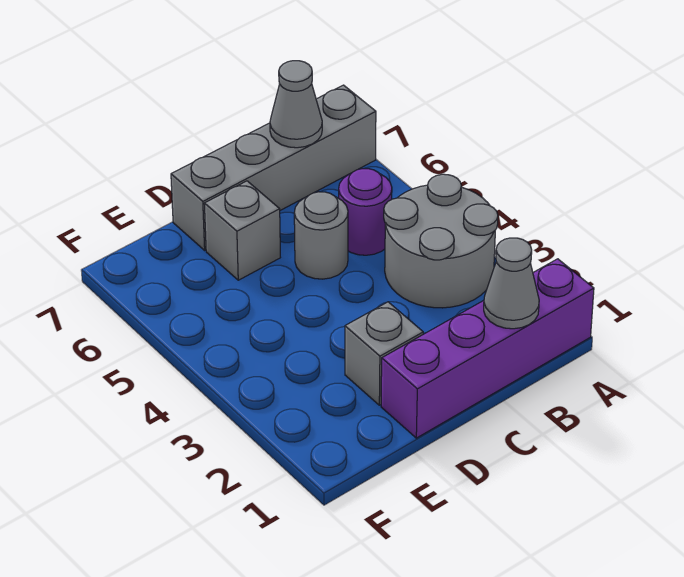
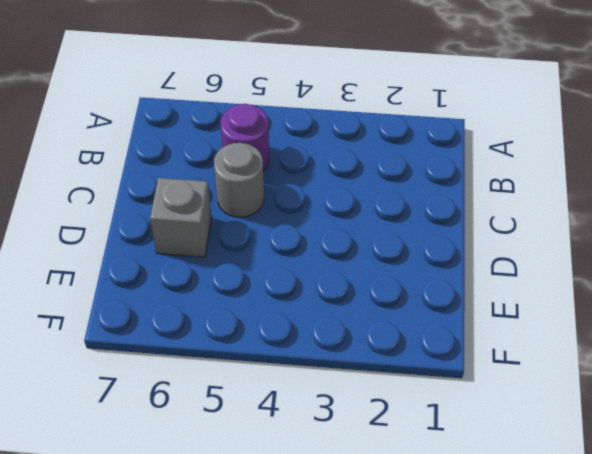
none -> purple 1x4 brick [381,259,594,438]
none -> grey 2x2 round brick [384,174,498,308]

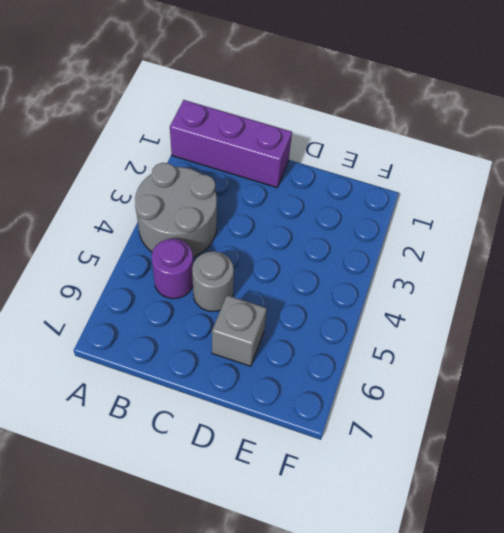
purple 1x3 brick [170,100,292,187] -> purple 1x4 brick [381,259,594,438]
none -> grey 1x4 brick [171,85,376,250]
none -> grey 1x1 brick [345,302,423,405]

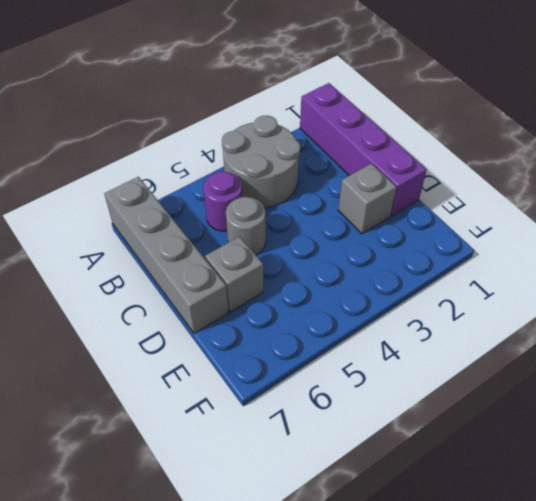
none -> grey 1x1 cone [484,238,539,329]
none -> grey 1x1 cone [270,61,322,148]

